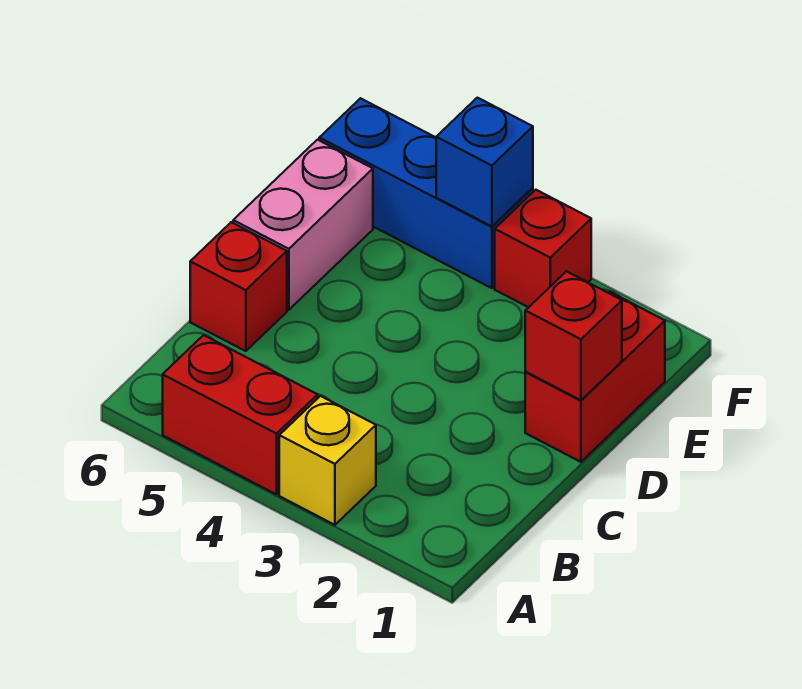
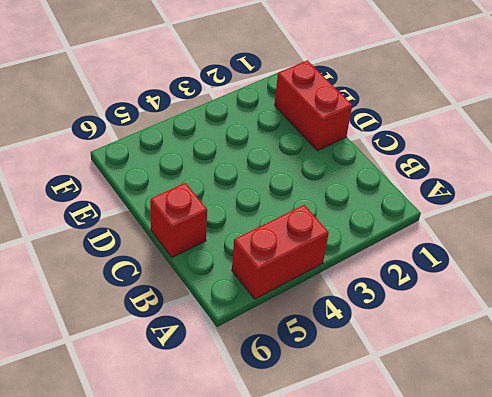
none -> yellow 1x1 brick [279,396,376,525]
none -> pink 1x2 brick [233,140,373,310]

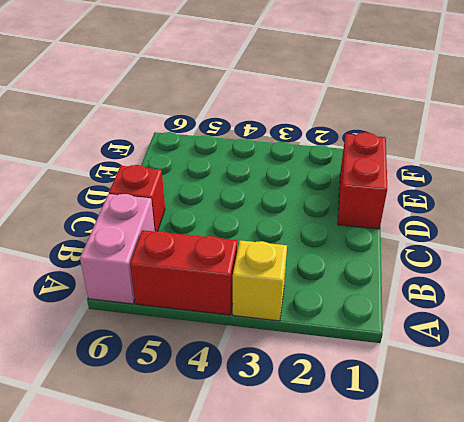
pink 1x2 brick [80,194,155,304] -> pink 1x2 brick moved to [233,140,373,310]
none -> red 1x1 brick [495,190,591,307]
none -> blue 1x3 brick [319,98,533,288]

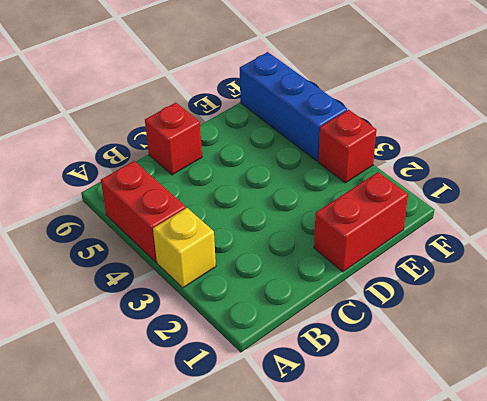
none -> pink 1x2 brick [233,140,373,310]
none -> red 1x1 brick [525,271,622,400]

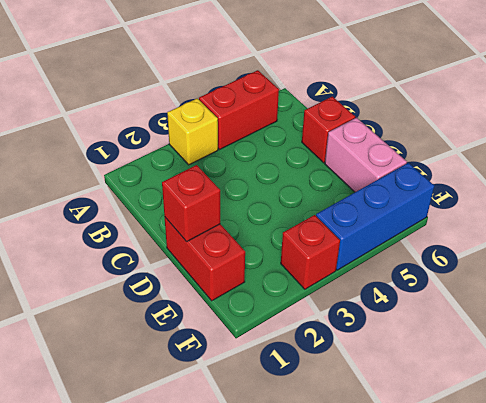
none -> blue 1x1 brick [436,98,533,226]

